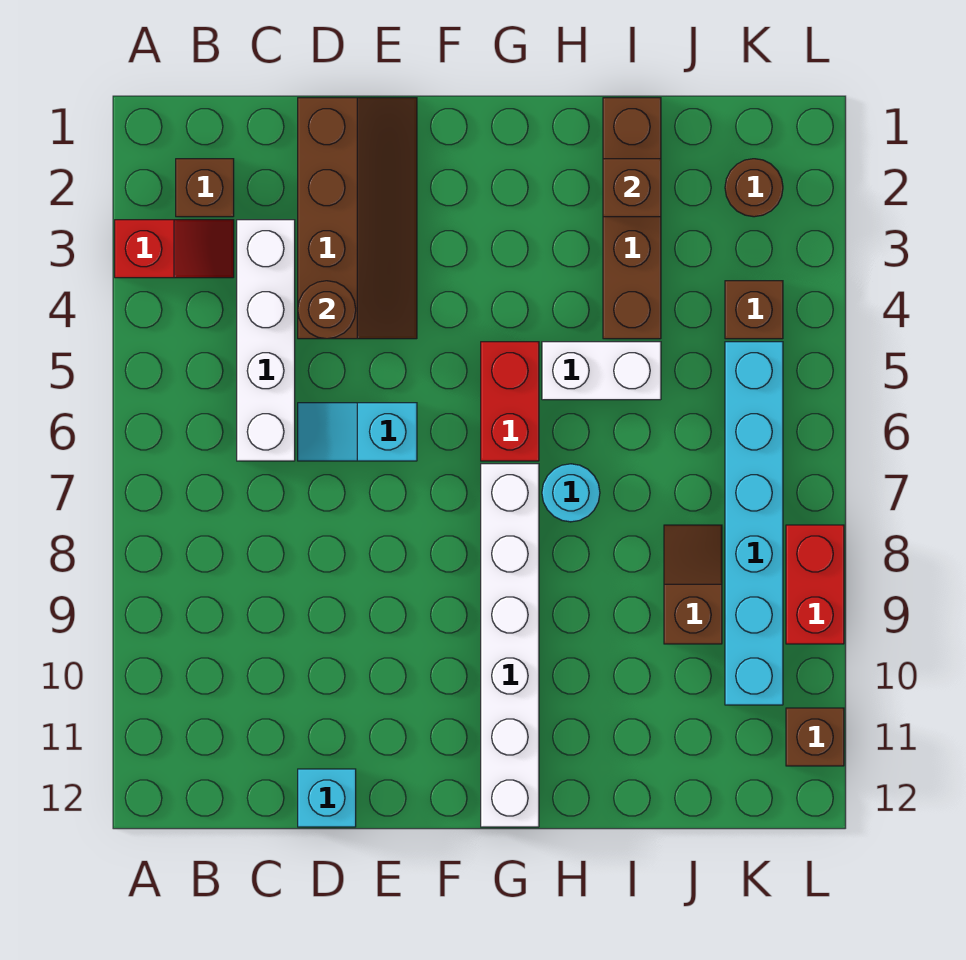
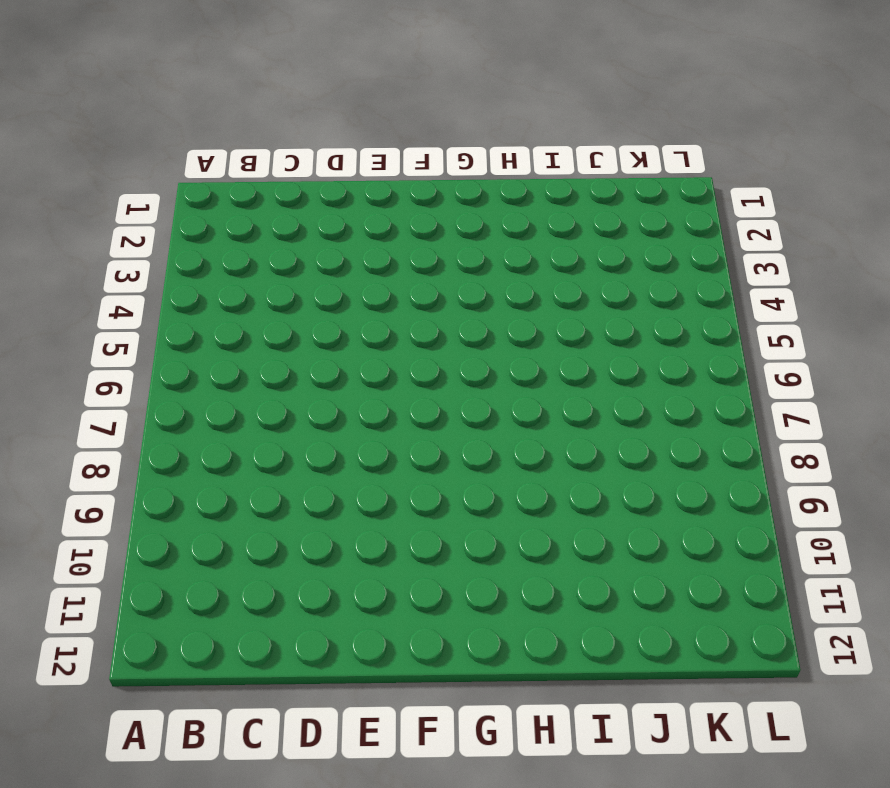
none -> red 1x2 slope [115,220,234,278]
none -> brown 1x1 brick [176,159,234,217]
none -> white 1x4 brick [237,220,295,461]

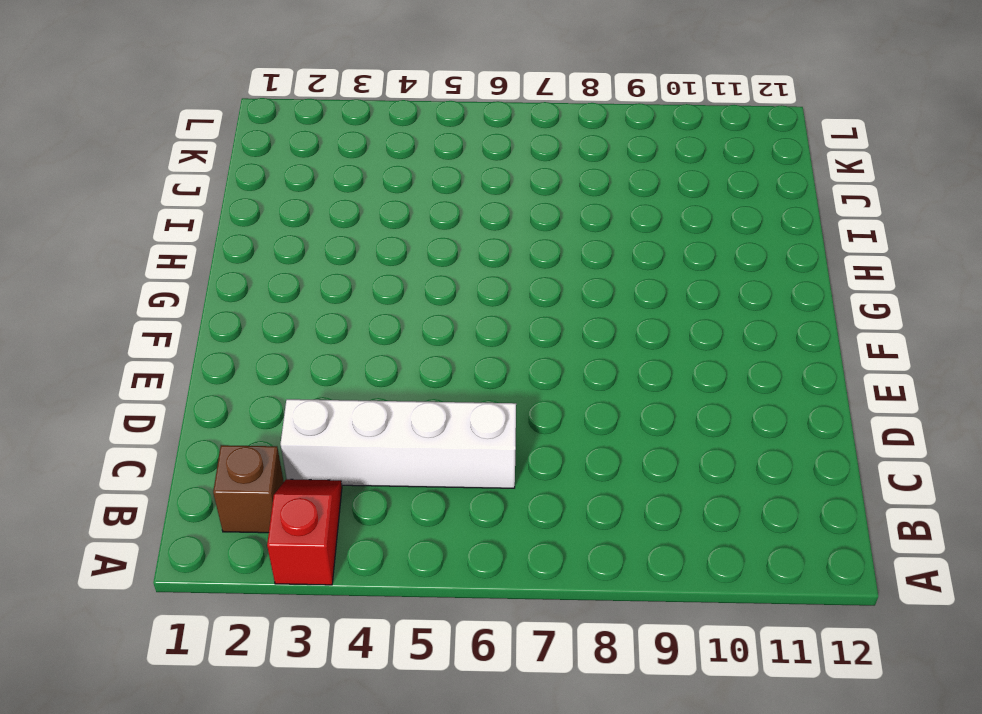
none -> brown 2x4 slope [298,98,417,339]
none -> cyan 1x2 slope [298,403,417,461]
none -> cyan 1x1 brick [298,769,356,827]

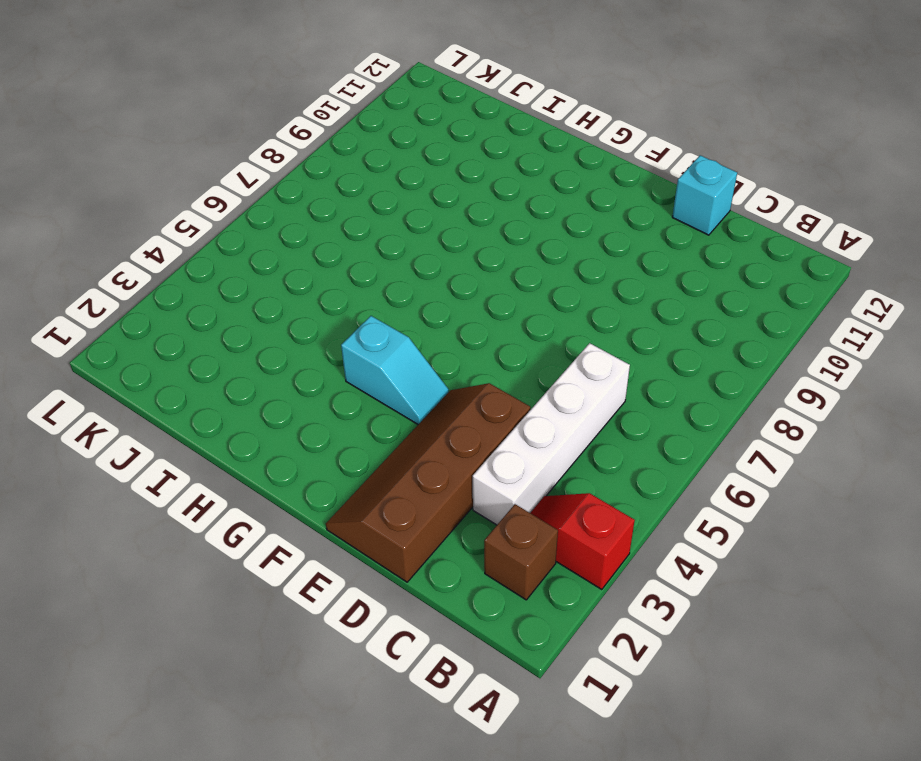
cyan 1x2 slope [341,316,449,424] -> cyan 1x2 slope moved to [298,403,417,461]
none -> red 1x2 brick [481,342,539,461]
none -> white 1x6 brick [481,464,539,827]
none -> white 1x2 brick [542,342,661,400]

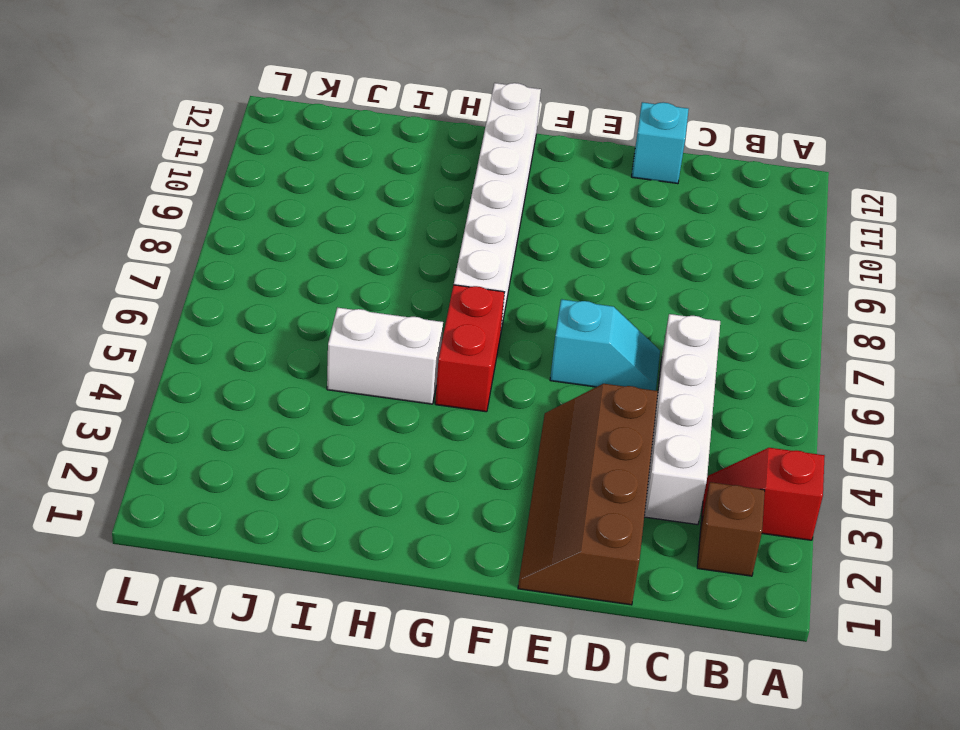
none -> cyan 1x1 round brick [542,464,600,522]
none -> brown 1x4 brick [603,98,661,339]
none -> brown 1x2 slope [664,525,722,644]

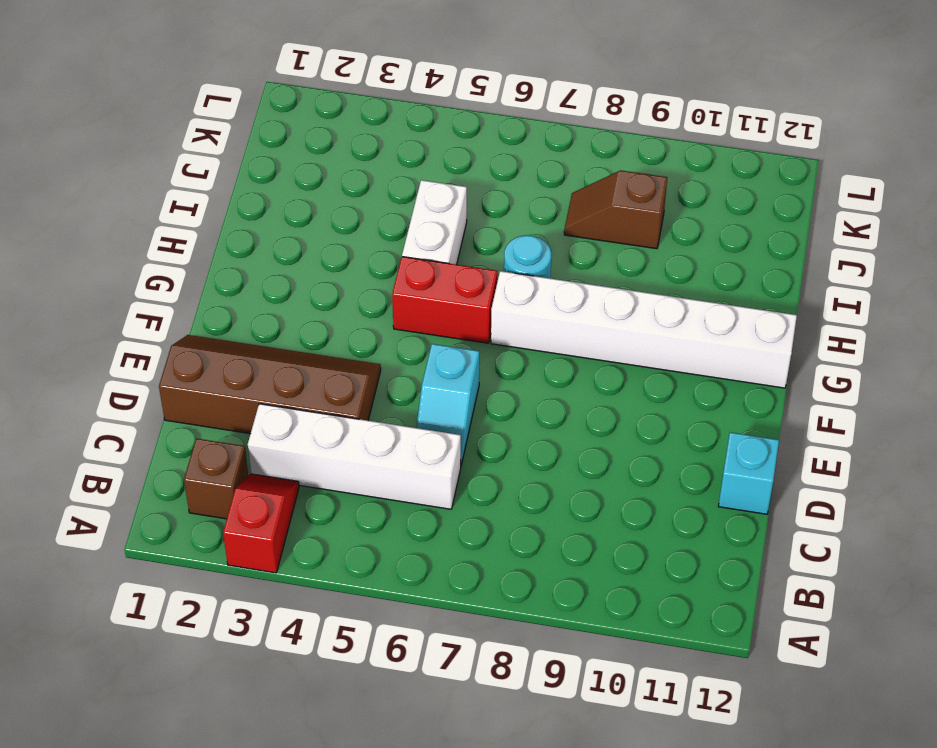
none -> brown 1x4 brick [603,98,661,339]
none -> brown 1x1 round brick [725,159,783,217]
none -> brown 1x1 brick [725,281,783,339]

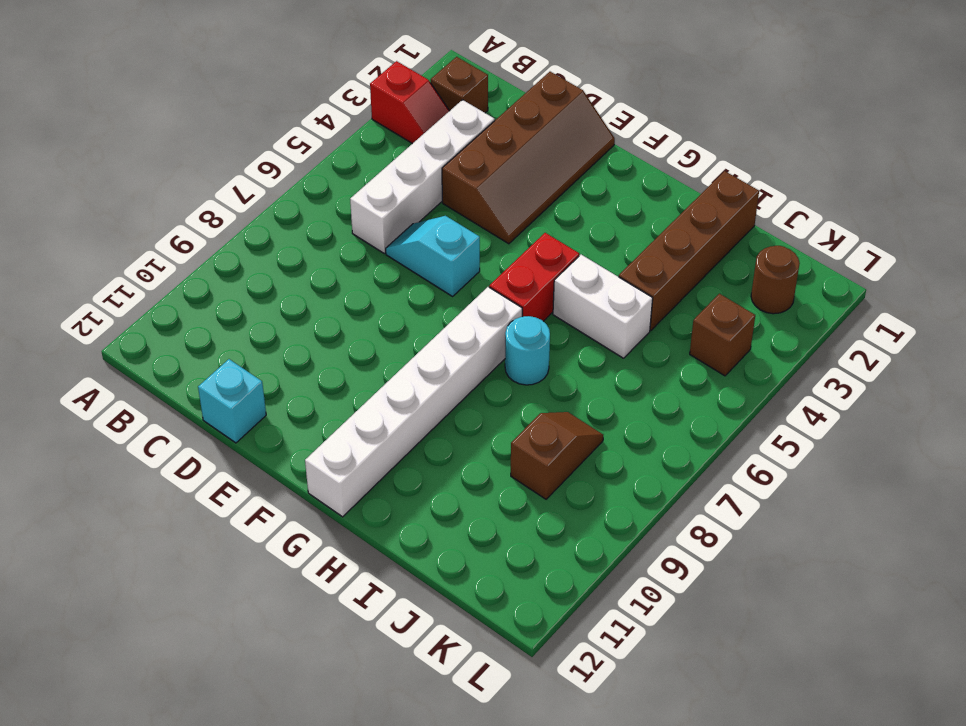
none -> cyan 1x6 brick [725,342,783,705]
none -> red 1x2 brick [786,525,844,644]
none -> brown 1x1 brick [786,708,844,766]

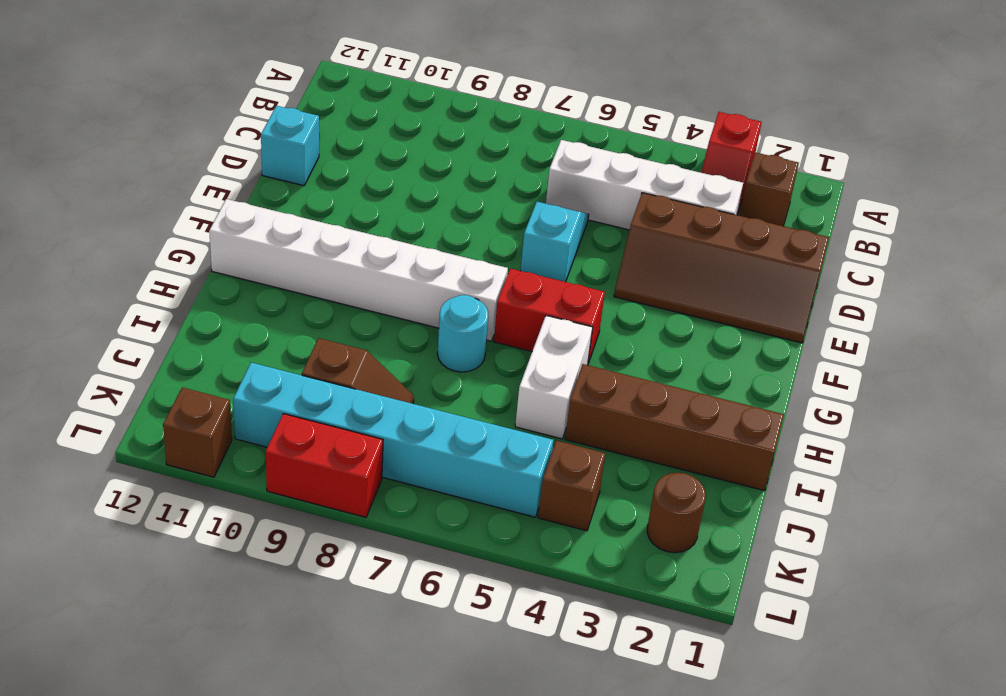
none -> brown 1x1 round brick [298,281,356,339]
none -> brown 1x1 brick [603,159,661,217]

